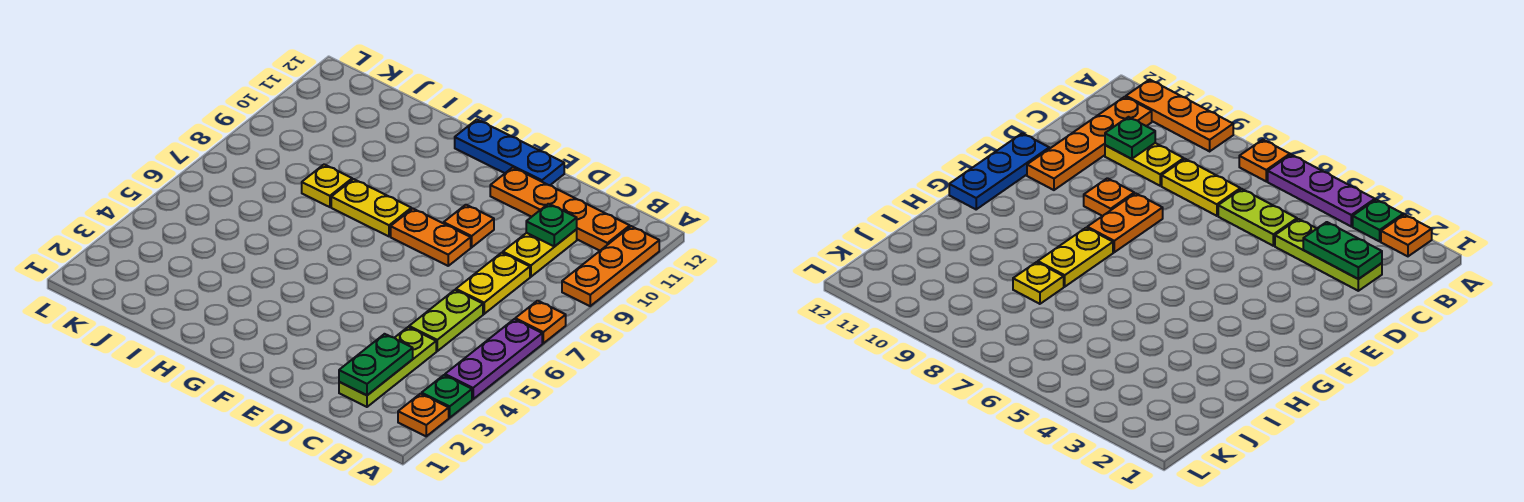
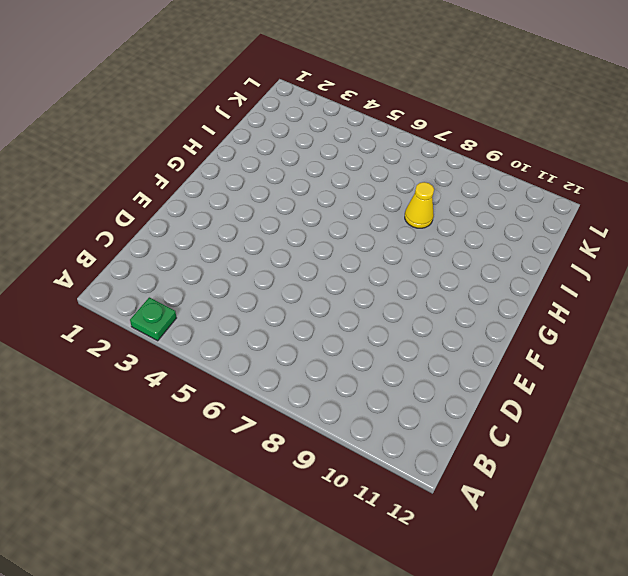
yellow 1x1 cone [405,182,434,228] -> yellow 1x1 plate [302,165,352,207]
none -> orange 1x1 plate [398,394,449,436]
none -> purple 1x3 plate [445,319,542,399]
none -> orange 1x1 plate [515,301,566,343]

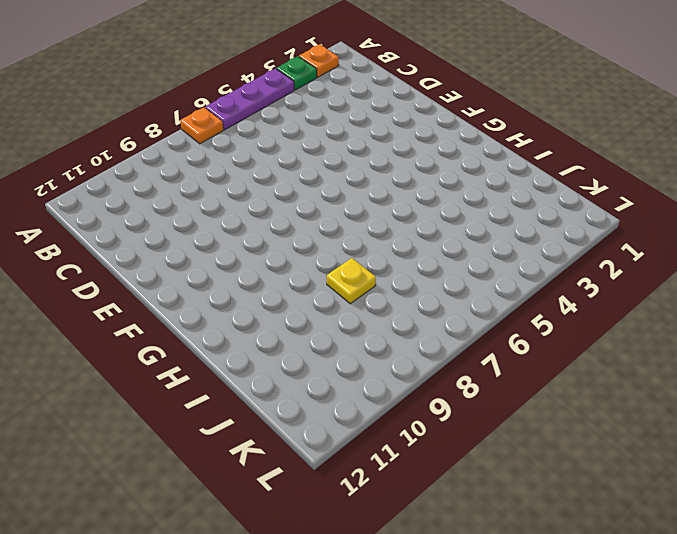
none -> orange 1x3 plate [562,226,659,306]
none -> orange 1x4 plate [490,167,630,251]
none -> lime 1x3 plate [339,327,436,407]

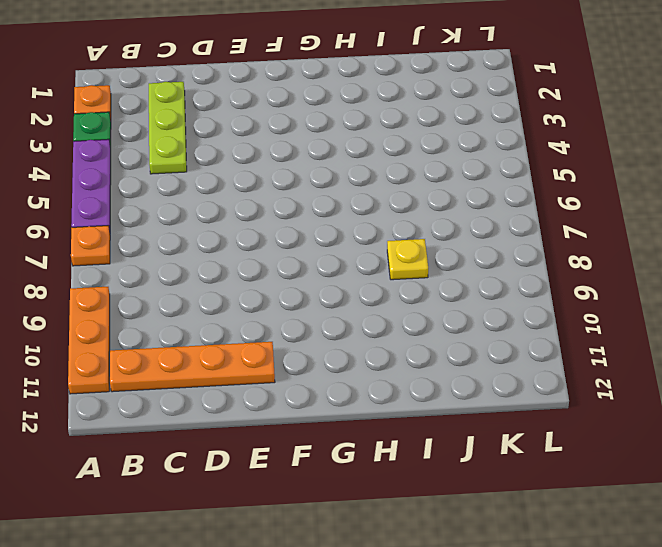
none -> lime 1x2 plate [409,290,483,351]
none -> yellow 1x2 plate [456,253,530,314]
none -> yellow 1x2 plate [503,229,577,277]

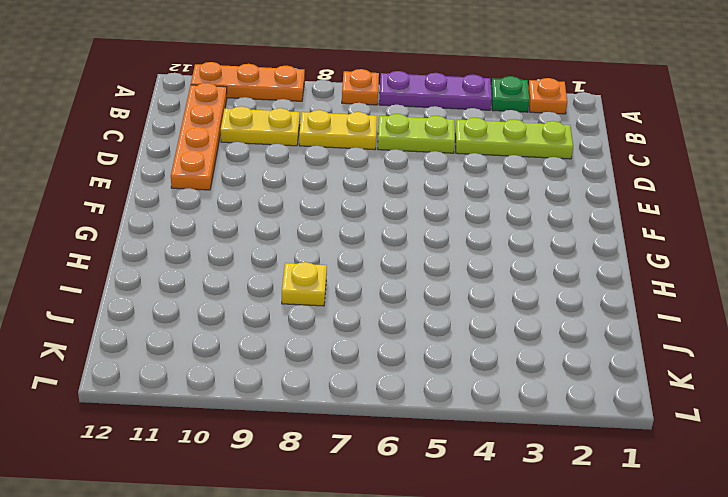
none -> orange 1x2 plate [391,209,471,266]
none -> orange 1x1 plate [444,205,494,247]
none -> blue 1x3 plate [455,120,564,185]

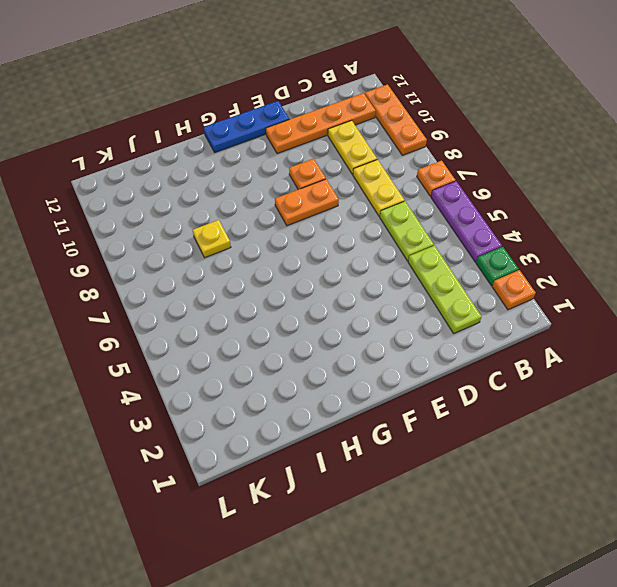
none -> yellow 1x2 plate [331,179,411,236]
none -> green 1x2 plate [339,334,413,395]
none -> green 1x1 plate [526,204,577,247]

